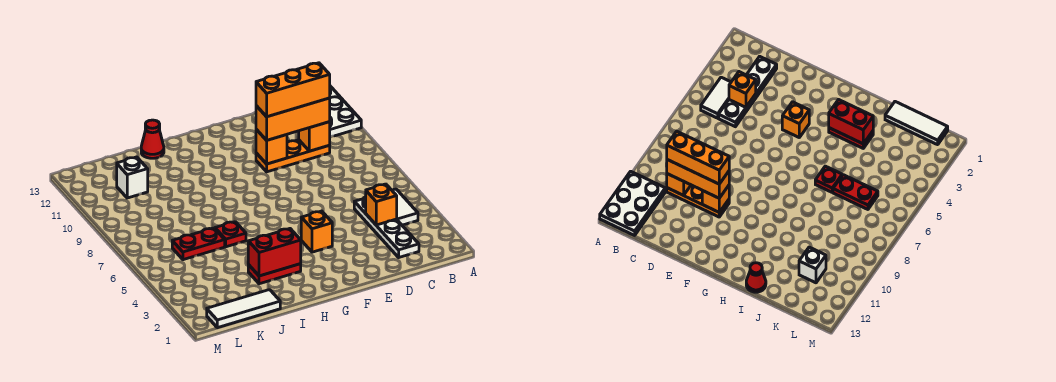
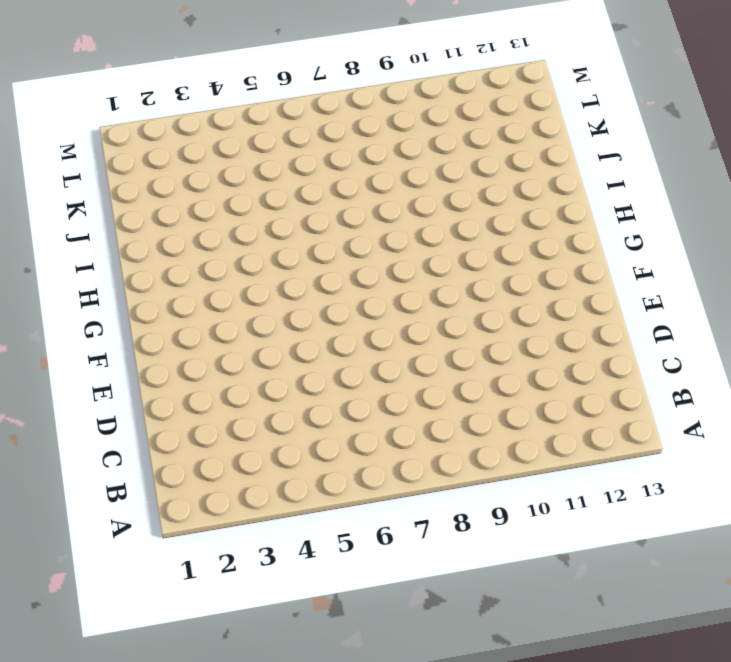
none -> white 2x3 plate [330,86,361,137]
none -> white 1x2 tile [392,189,418,225]
none -> white 1x4 plate [354,197,419,257]

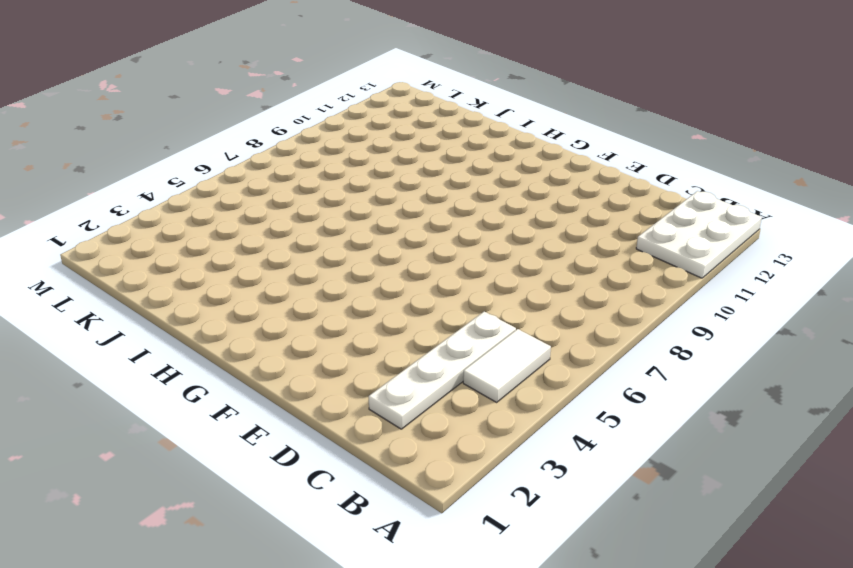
none -> orange 1x3 plate [256,140,330,172]
none -> orange 1x1 brick [301,211,332,252]
none -> red 1x2 plate [248,264,301,284]

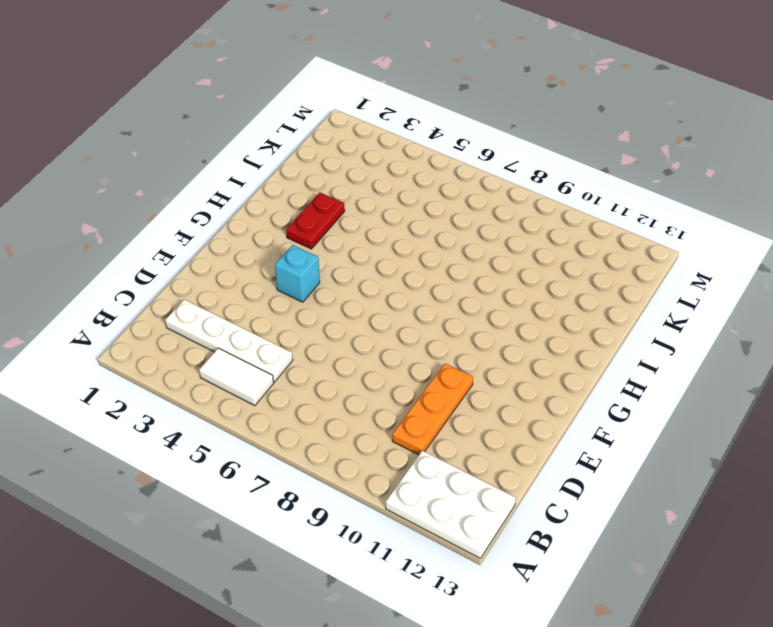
cyan 1x1 brick [275,245,320,302] -> orange 1x1 brick [301,211,332,252]
none -> red 1x1 plate [215,222,246,247]
none -> red 1x1 cone [141,120,164,158]
none -> white 1x3 tile [207,290,280,328]

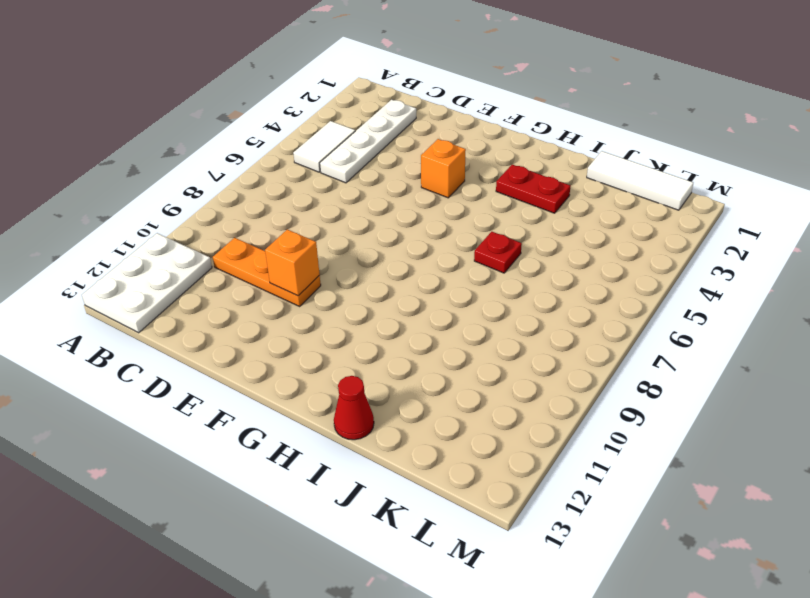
none -> red 1x2 plate [172,228,225,260]
none -> white 1x1 brick [117,157,148,198]
none -> orange 1x1 brick [366,184,397,225]

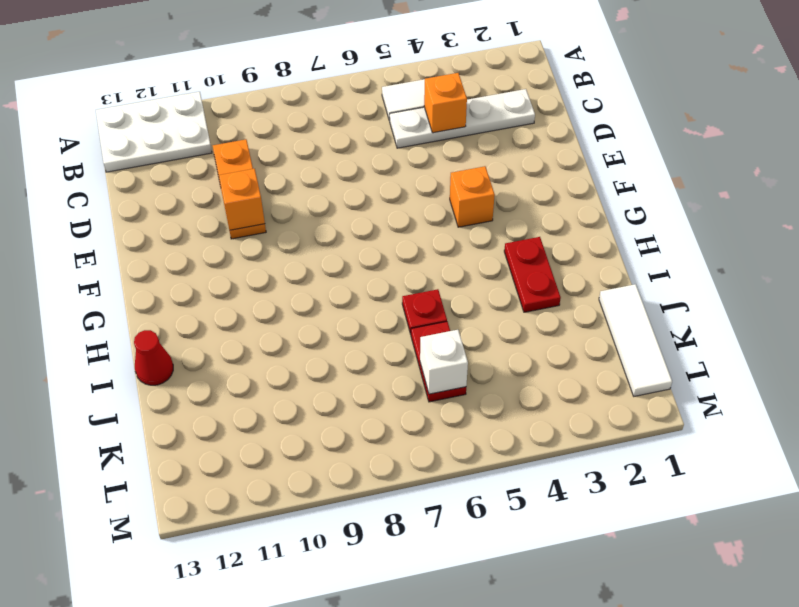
white 1x1 brick [420,330,468,394] -> white 1x1 brick moved to [117,157,148,198]
none -> orange 1x1 brick [299,122,330,151]
none -> red 1x2 brick [248,229,301,276]
none -> orange 1x3 brick [256,98,330,140]

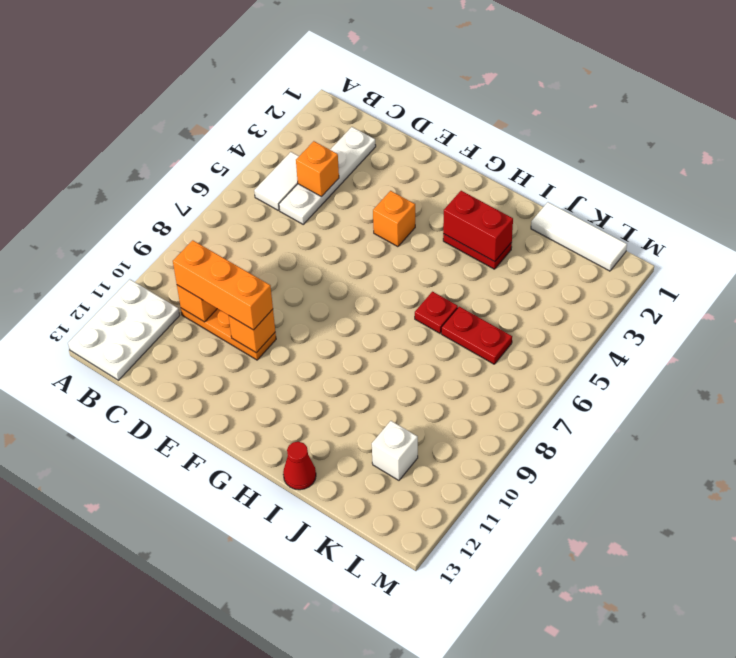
none -> orange 1x3 brick [256,63,330,117]

